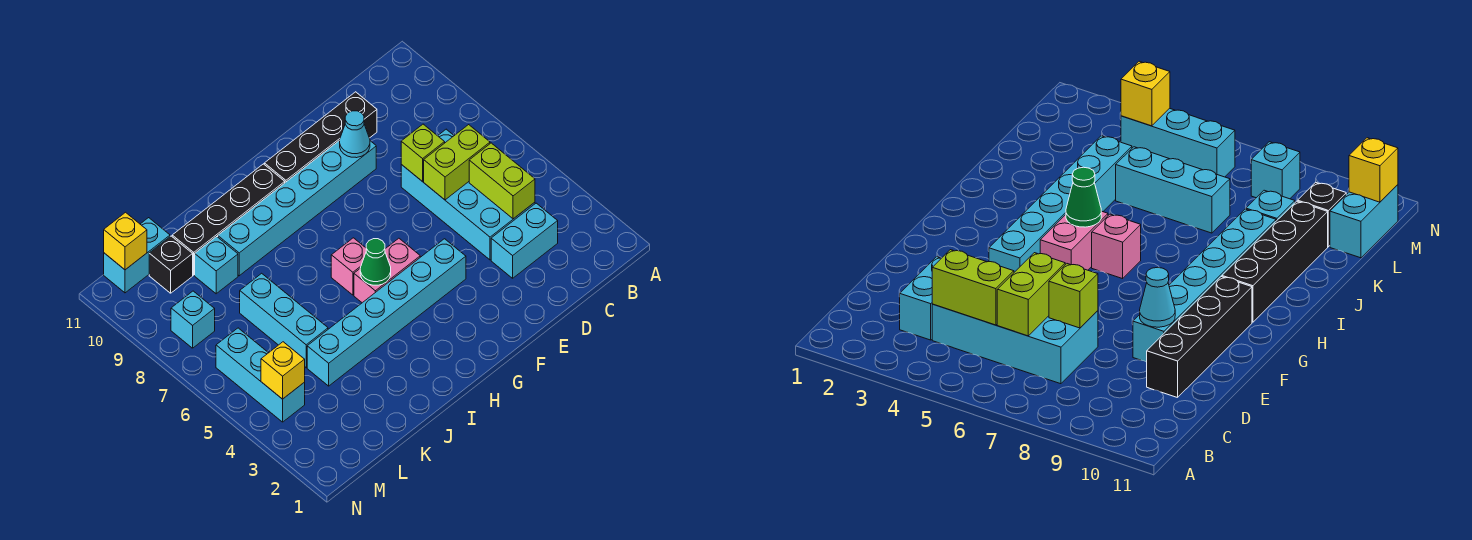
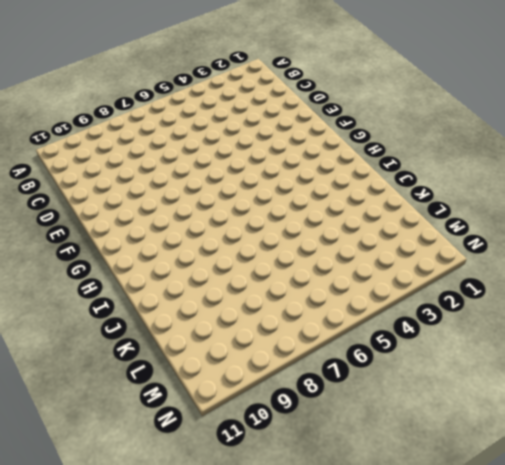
none -> cyan 1x2 brick [491,203,558,278]
none -> cyan 2x4 brick [401,129,535,260]
none -> black 1x4 brick [264,92,377,183]

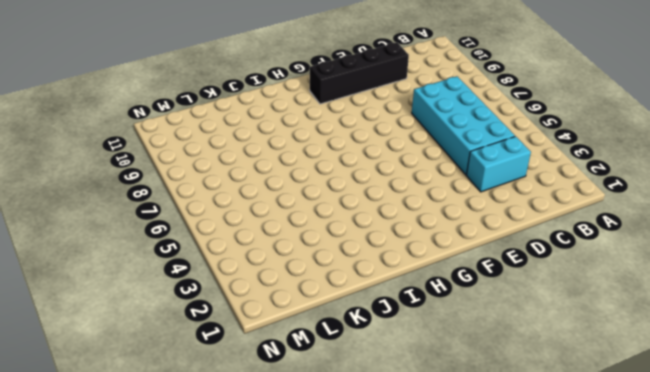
none -> cyan 1x6 brick [218,140,376,276]
none -> cyan 1x6 brick [307,239,466,386]
none -> pink 1x2 brick [354,238,420,303]

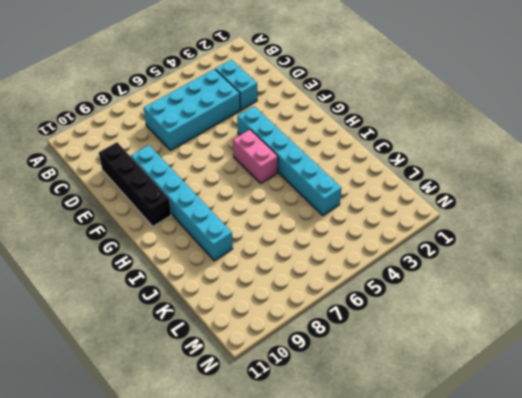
none -> pink 1x1 brick [331,238,366,295]
none -> black 1x4 brick [172,164,285,275]
none -> cyan 1x3 brick [240,273,328,368]

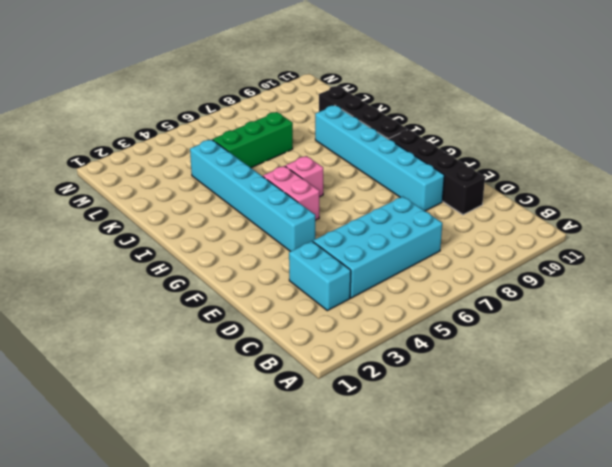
green 1x3 brick [213,112,293,168] -> cyan 1x3 brick [240,273,328,368]
none -> cyan 1x1 brick [195,237,238,294]
none -> black 1x1 brick [149,236,193,293]
none -> cyan 1x2 brick [104,218,170,293]

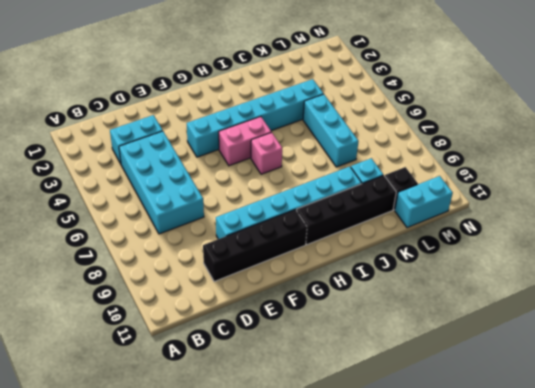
none -> cyan 1x3 brick [216,328,305,422]
none -> cyan 1x1 brick [171,291,215,348]
none -> lime 1x2 brick [469,143,535,219]

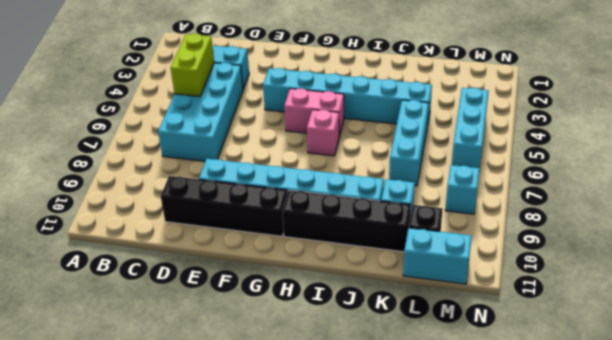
none -> lime 1x2 brick [424,125,490,200]
none -> lime 1x1 brick [401,124,445,182]
none -> cyan 1x1 cone [340,111,370,158]

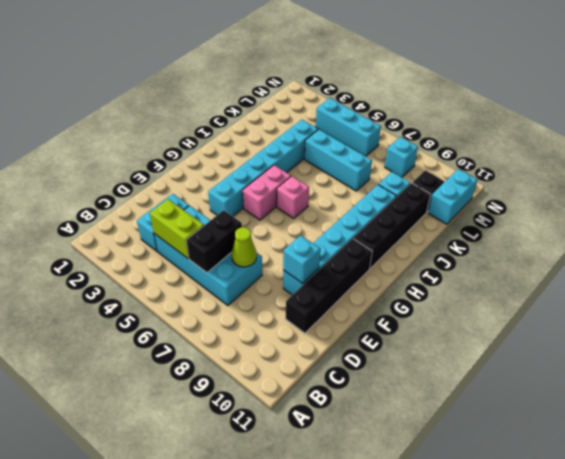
black 1x2 brick [186,210,242,273] -> lime 1x2 brick [424,125,490,200]
lime 1x1 cone [232,227,257,267] -> lime 1x1 brick [401,124,445,182]
cyan 1x1 brick [283,235,320,283] -> cyan 1x1 cone [340,111,370,158]
none -> green 1x1 cone [360,239,391,285]
none -> yellow 1x1 brick [261,342,305,399]
none -> yellow 1x1 brick [104,212,147,270]

